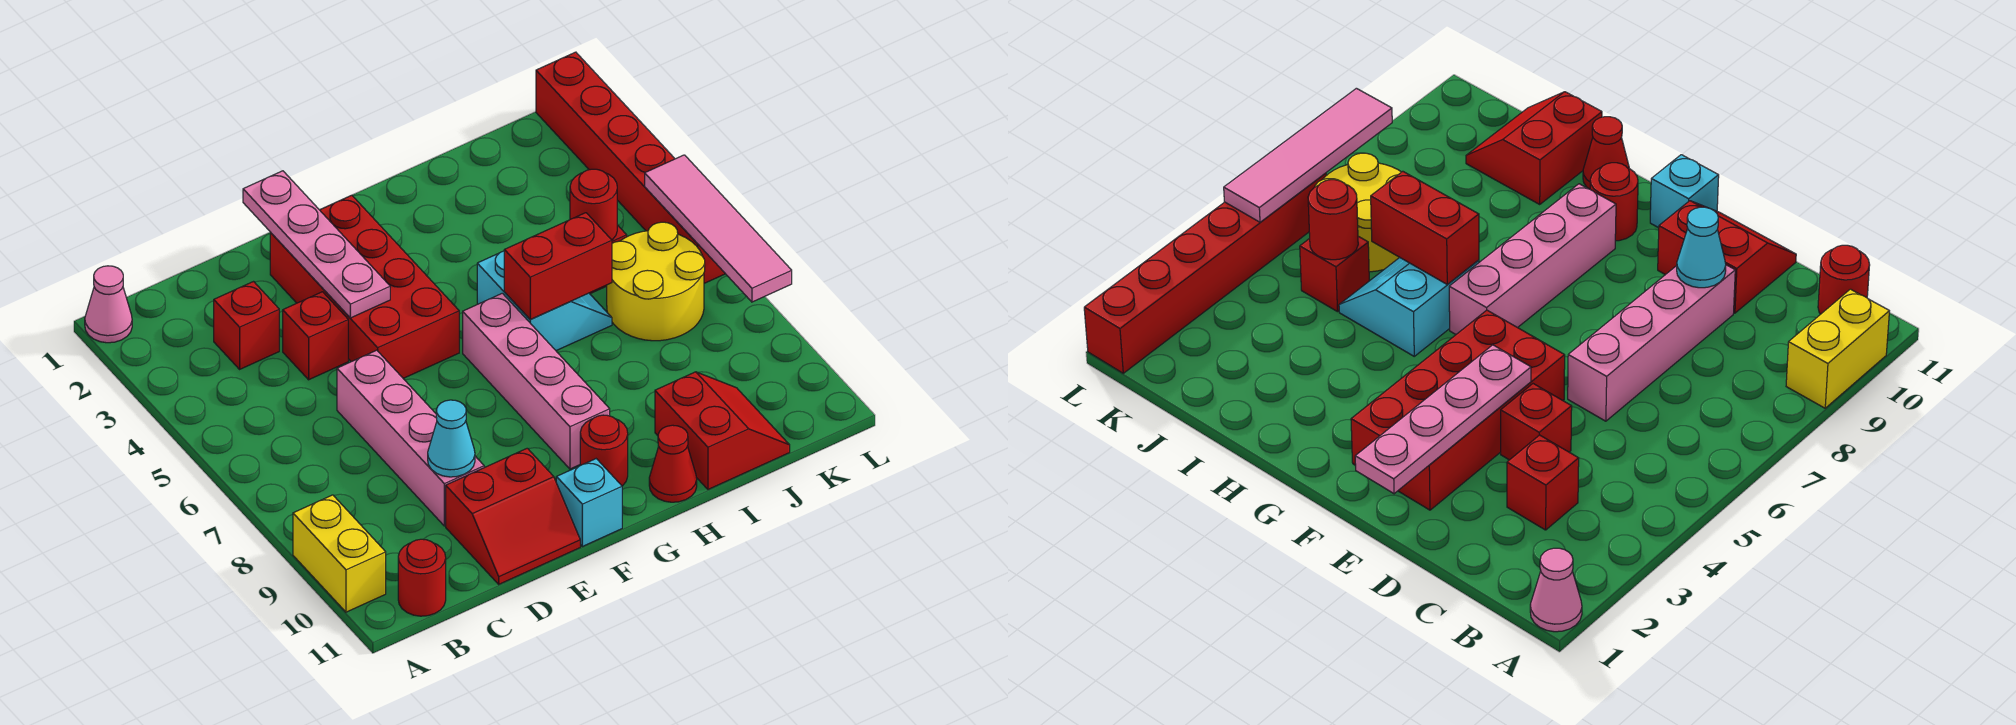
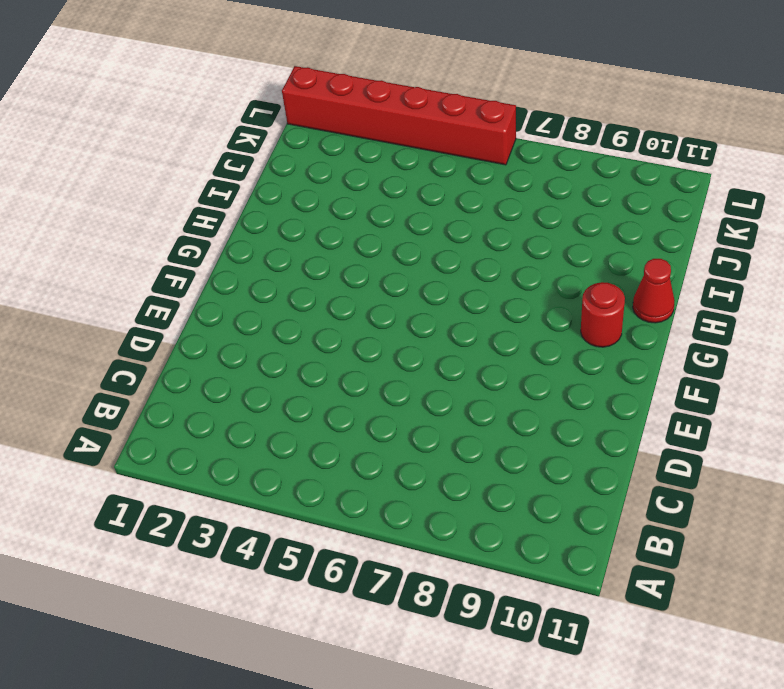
none -> pink 1x1 cone [85,266,132,343]
none -> yellow 1x2 brick [293,495,386,612]
none -> red 1x1 round brick [398,539,446,616]

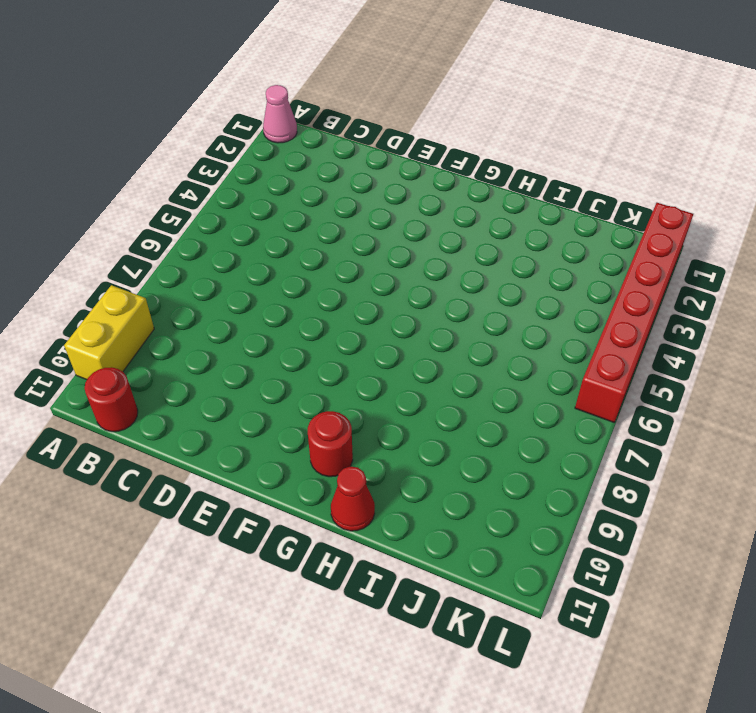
none -> red 1x1 brick [214,282,279,369]
none -> red 1x1 brick [283,292,348,380]
none -> pink 1x4 brick [337,350,484,526]

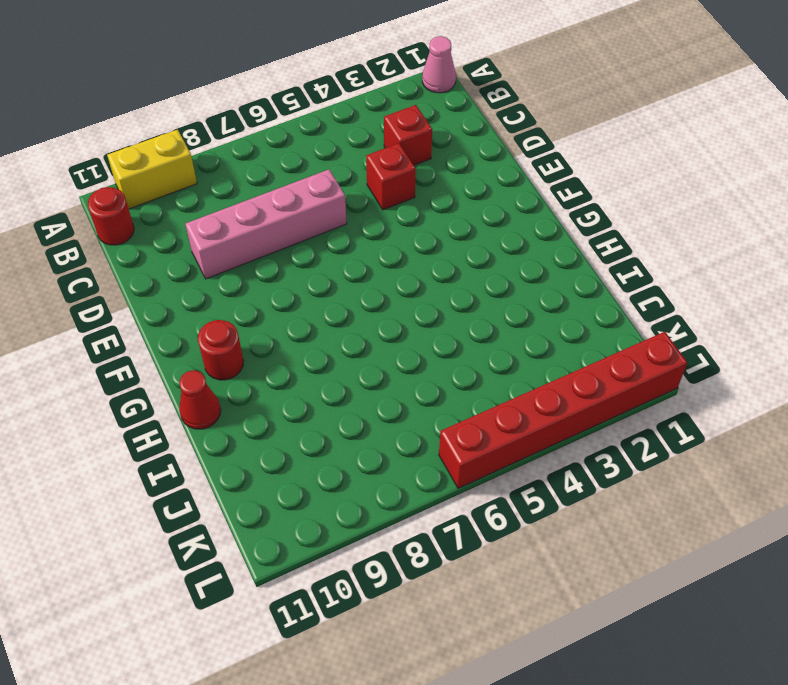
none -> red 2x2 slope [446,448,580,584]
none -> red 2x4 brick [270,195,459,378]
none -> cyan 1x1 brick [556,459,622,546]

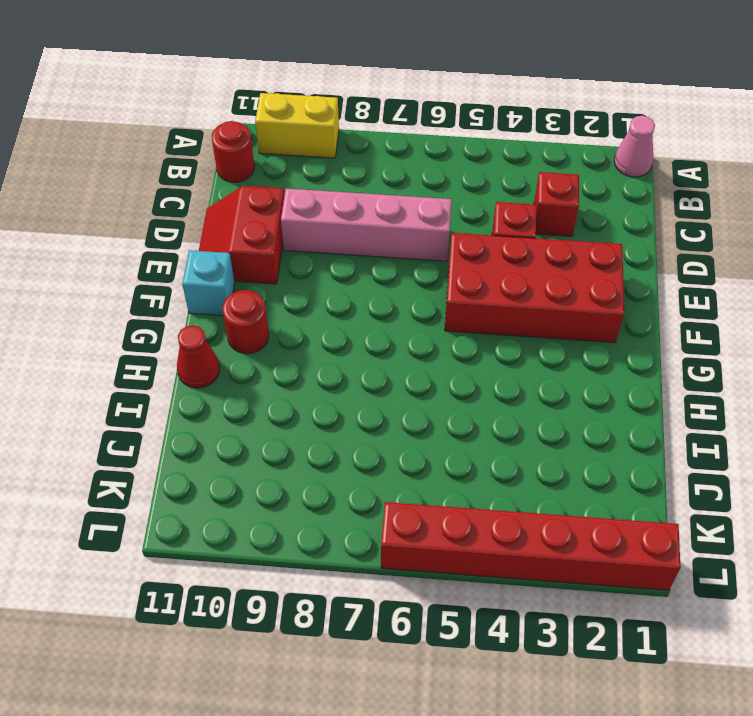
none -> pink 1x4 brick [463,293,610,469]
none -> cyan 2x2 slope [477,251,612,351]
none -> red 2x2 slope [655,372,790,489]

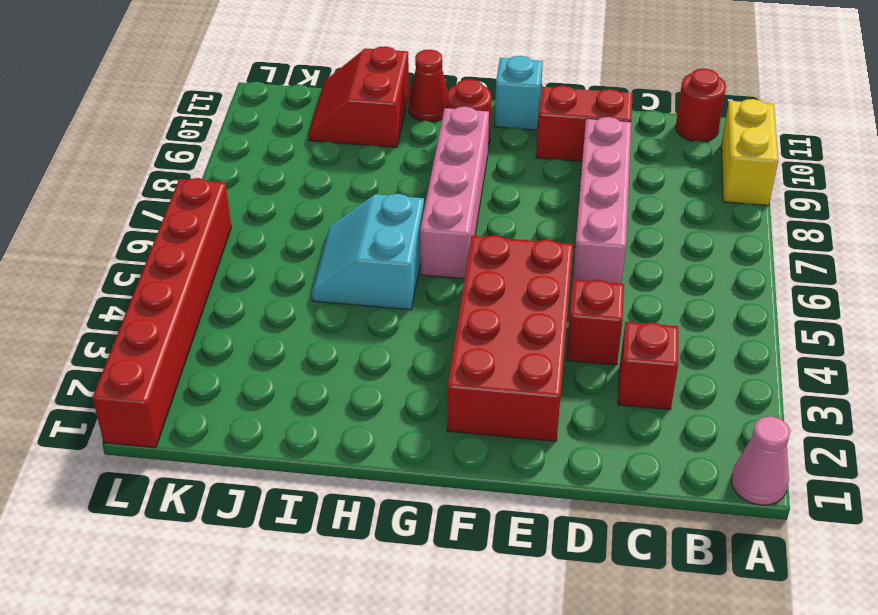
none -> red 1x1 brick [1300,236,1369,312]
none -> yellow 2x2 round brick [607,222,705,341]
none -> cyan 1x1 cone [428,400,475,477]

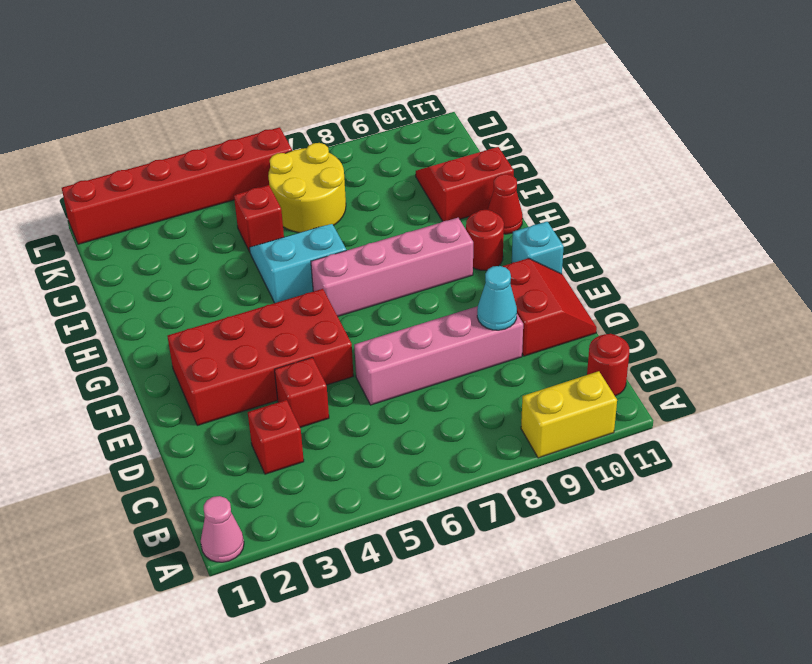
none -> pink 1x4 plate [243,171,390,318]
none -> red 1x2 brick [504,213,612,319]
none -> red 1x1 round brick [570,169,617,240]

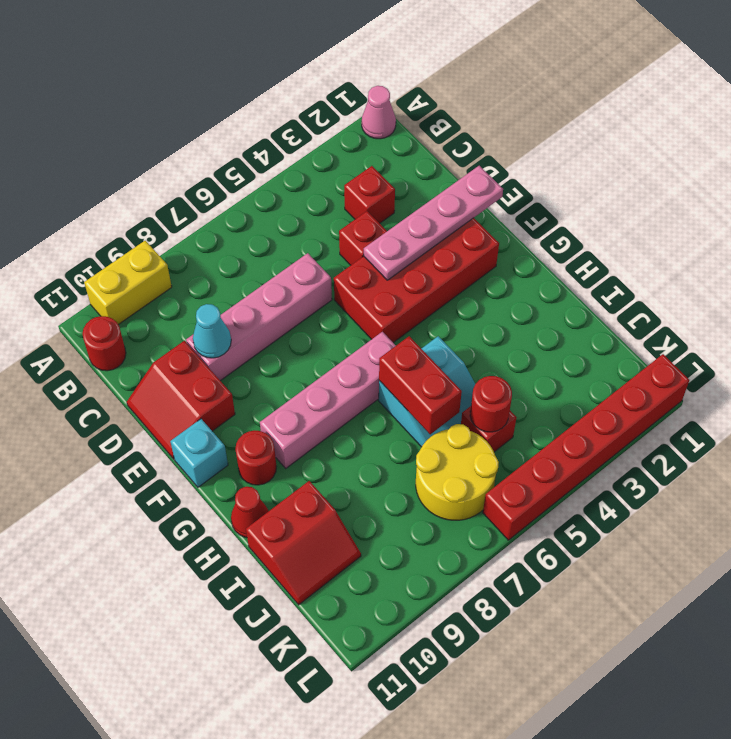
none -> pink 1x4 tile [645,155,792,302]

